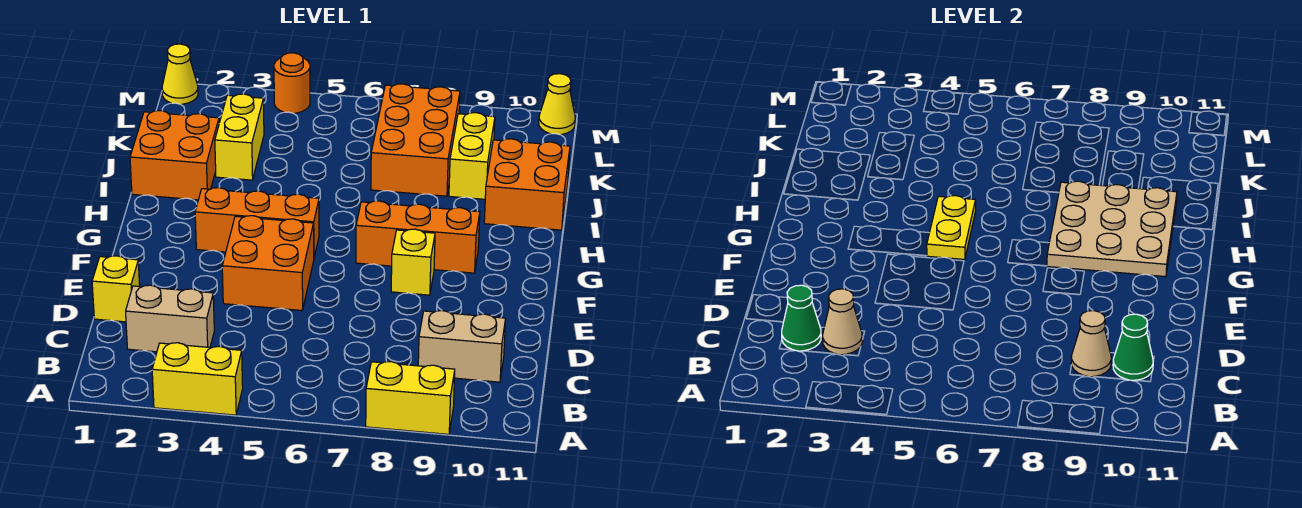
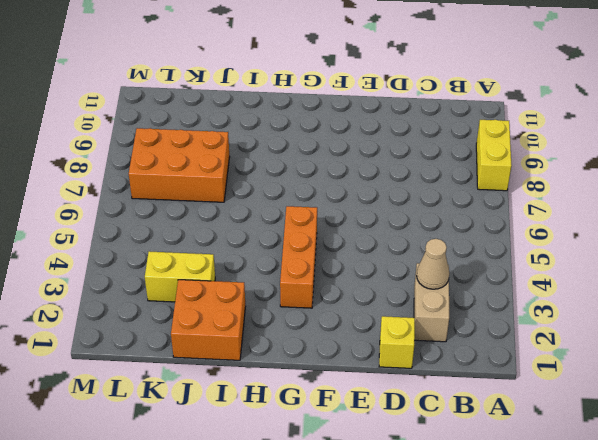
none -> yellow 1x2 brick [152,343,243,415]
none -> tan 1x2 brick [418,311,506,382]
none -> orange 2x2 brick [222,216,314,310]

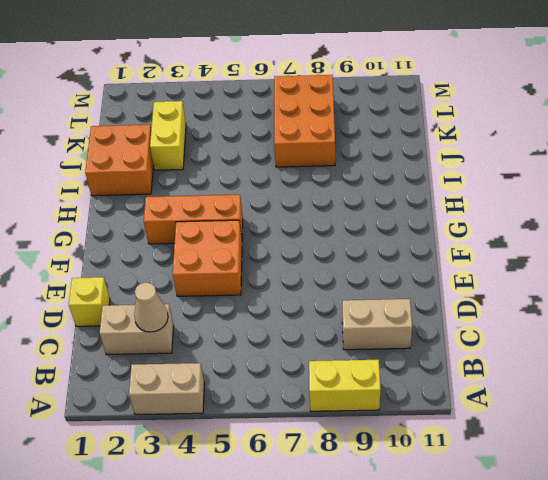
tan 1x2 brick [129,363,204,415] -> yellow 1x2 brick [152,343,243,415]
none -> yellow 1x1 brick [391,229,435,295]
none -> orange 1x3 brick [356,201,480,273]
none -> orange 2x2 brick [484,139,570,230]

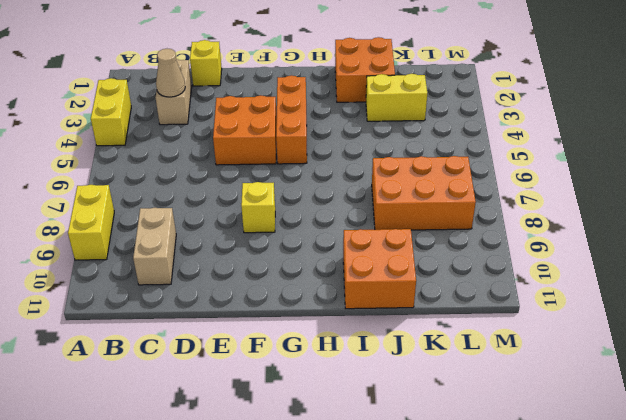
none -> orange 1x3 brick [356,201,480,273]
none -> yellow 1x2 brick [449,113,495,199]
none -> yellow 1x1 cone [162,44,198,104]

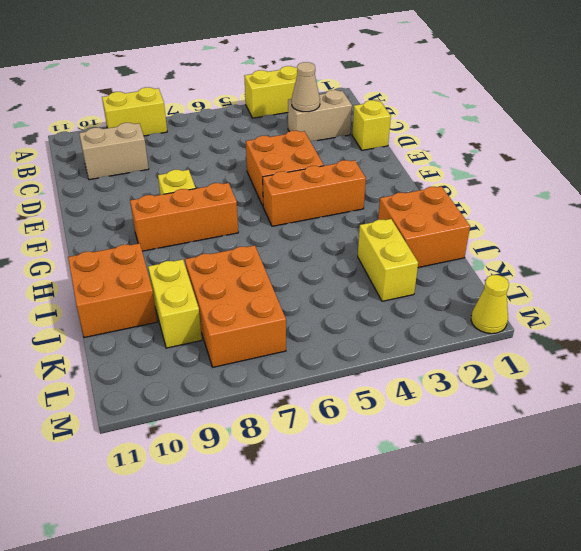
none -> orange 1x1 round brick [274,53,310,113]
none -> yellow 1x1 cone [539,74,575,135]
none -> green 1x1 cone [782,285,821,351]

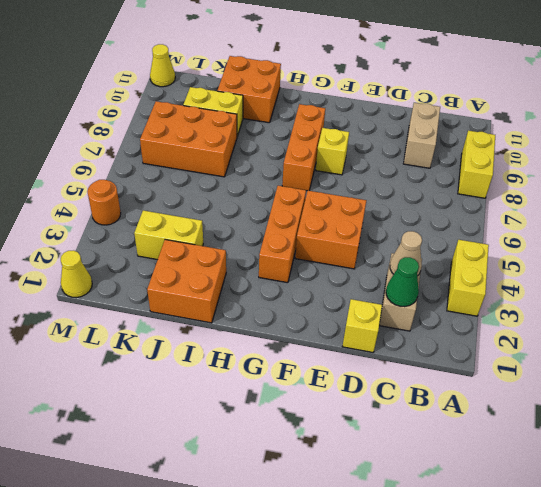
none -> tan 1x1 cone [1071,311,1111,377]
none -> green 1x1 cone [1113,314,1153,380]
none -> yellow 1x2 plate [927,195,976,260]

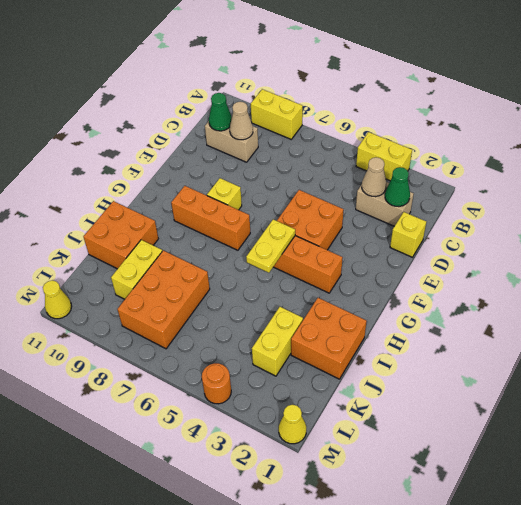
none -> tan 3x3 plate [1047,181,1177,277]

